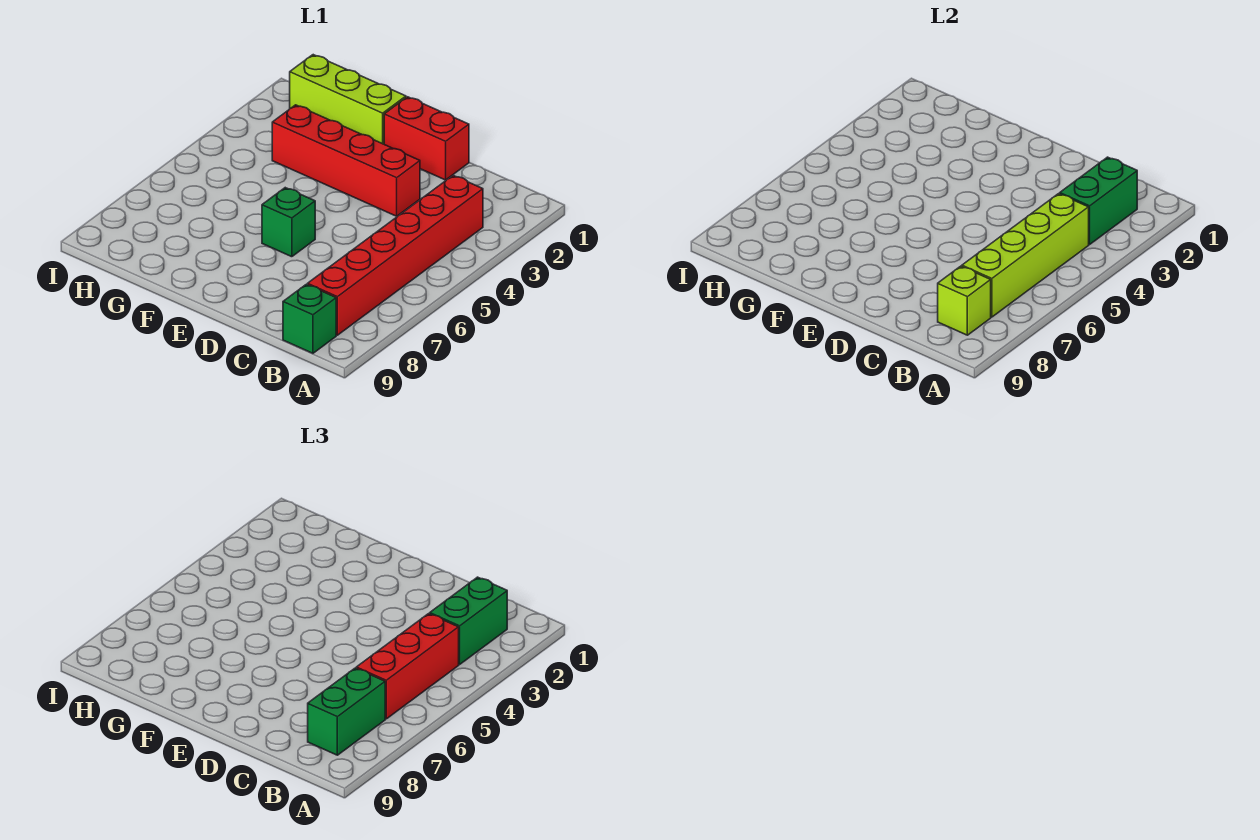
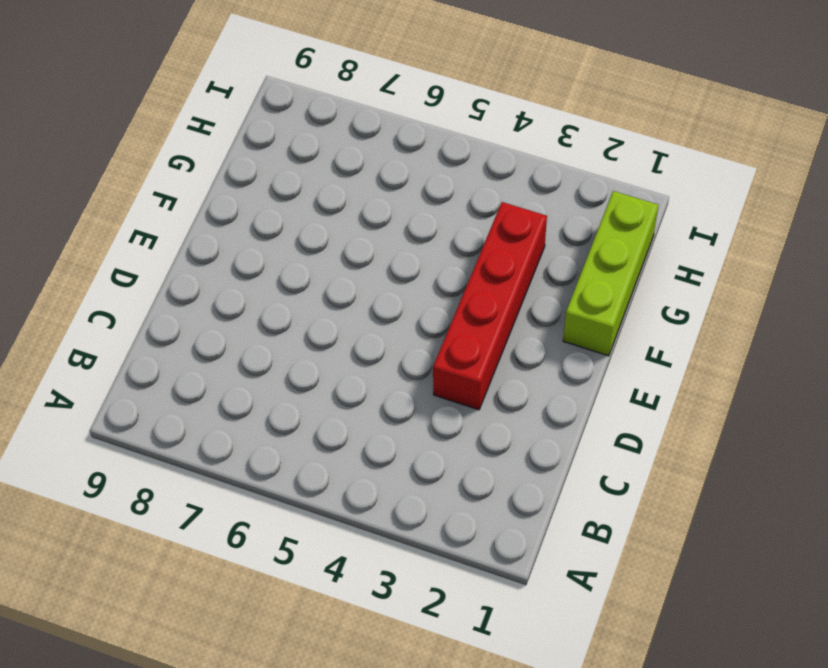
none -> red 1x6 brick [308,175,483,335]
none -> green 1x1 brick [283,284,336,353]
none -> red 1x2 brick [384,97,469,180]

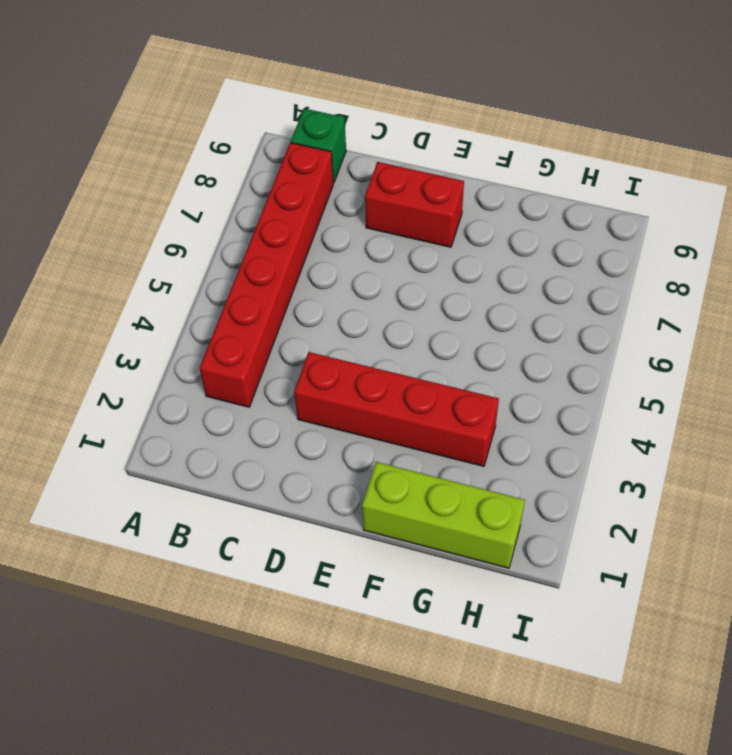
red 1x2 brick [365,162,464,247] -> red 1x2 brick moved to [384,97,469,180]
none -> green 1x1 brick [262,188,315,257]
none -> green 1x2 brick [1060,157,1137,244]
none -> lime 1x4 brick [962,194,1089,317]

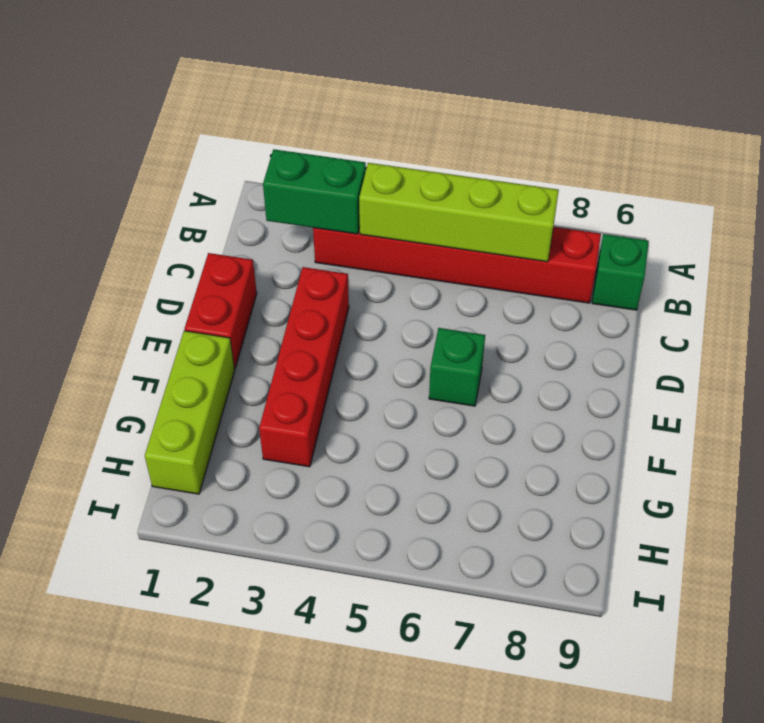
none -> lime 1x1 brick [938,266,991,335]
none -> green 1x2 brick [430,577,507,664]
none -> red 1x3 brick [356,614,459,719]

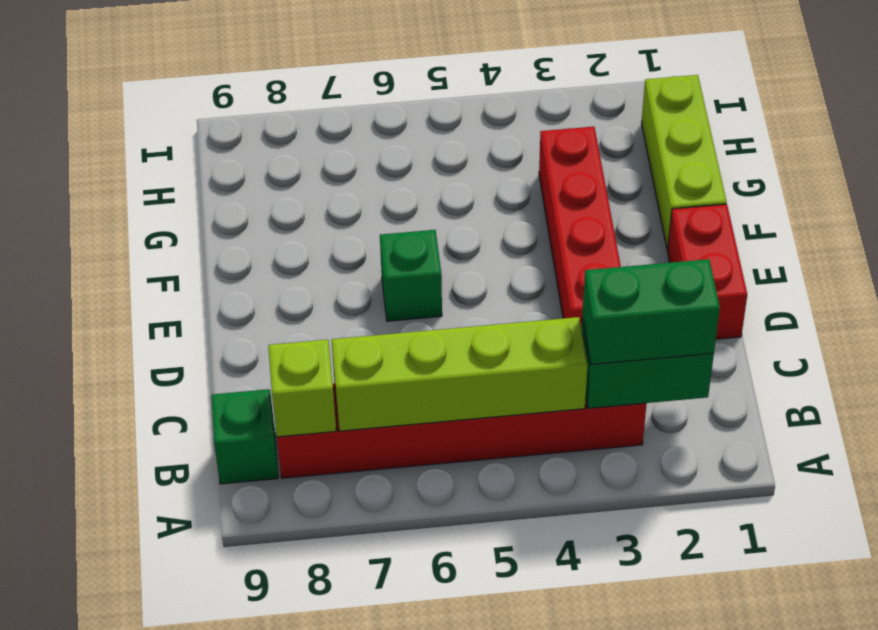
none -> red 1x3 brick [356,614,459,719]
none -> green 1x2 brick [308,668,385,755]

